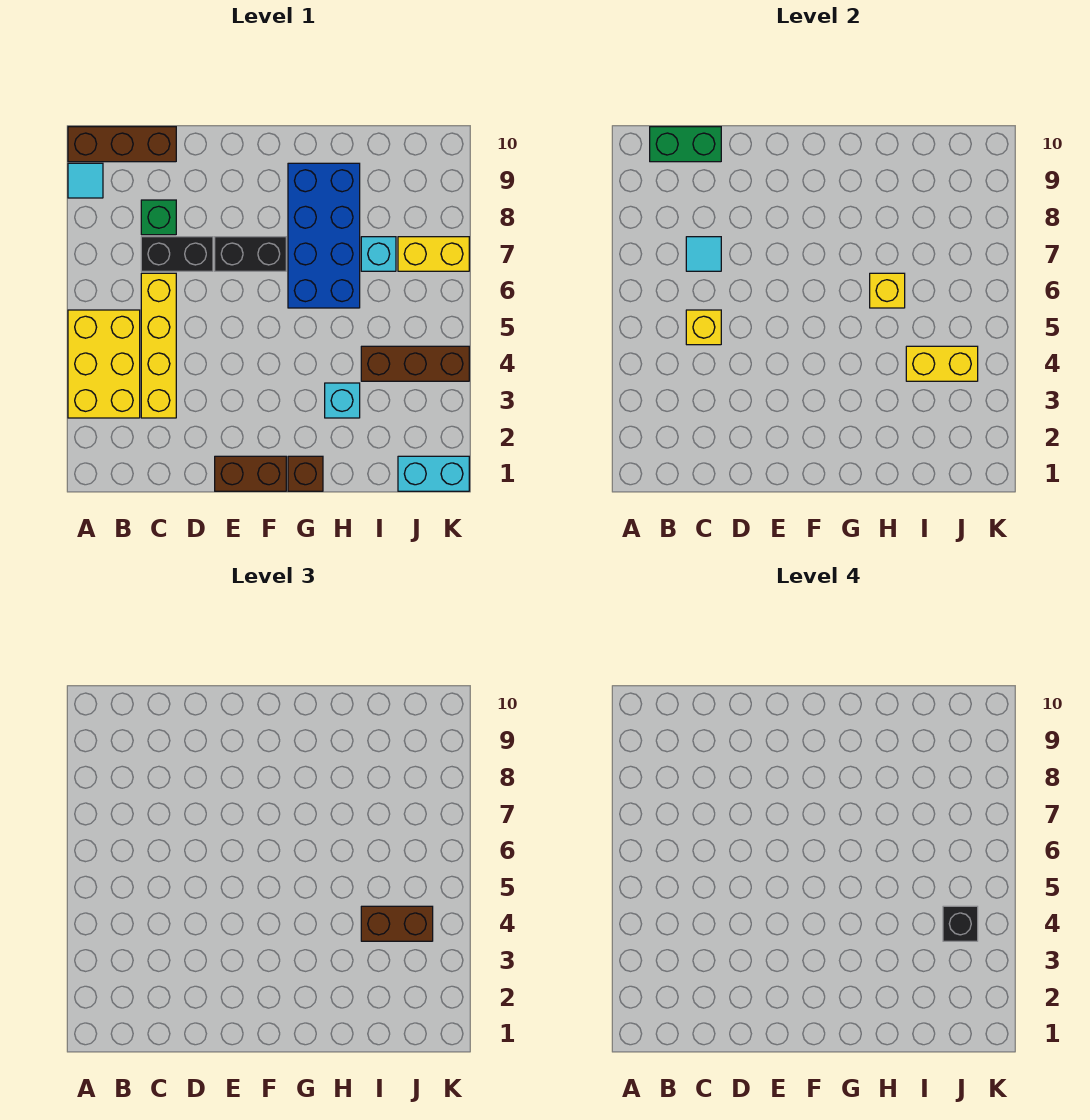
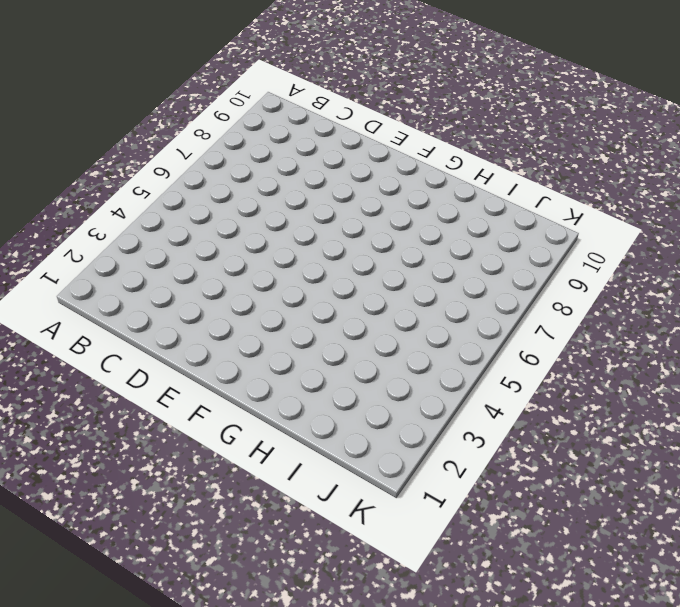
none -> yellow 2x3 brick [68,310,140,418]
none -> cyan 1x1 tile [68,163,103,198]
none -> brown 1x3 brick [68,127,176,162]

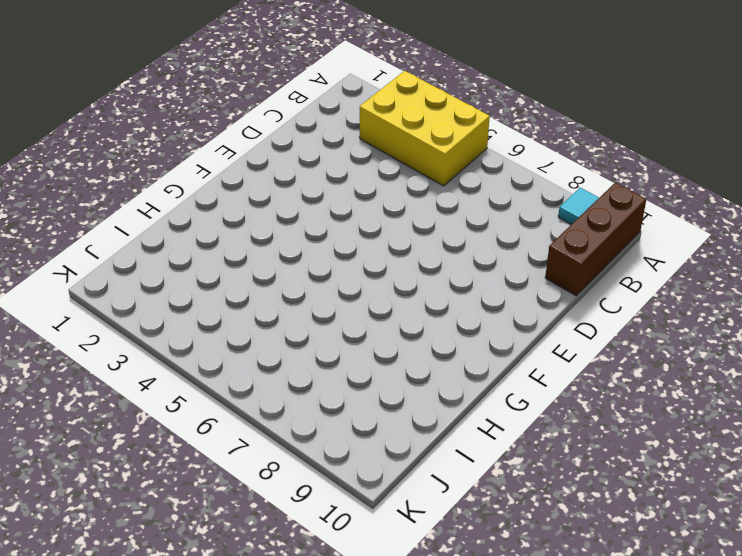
none -> yellow 1x4 brick [141,273,176,418]
none -> black 1x2 brick [141,237,213,271]
none -> green 1x1 brick [141,200,176,235]

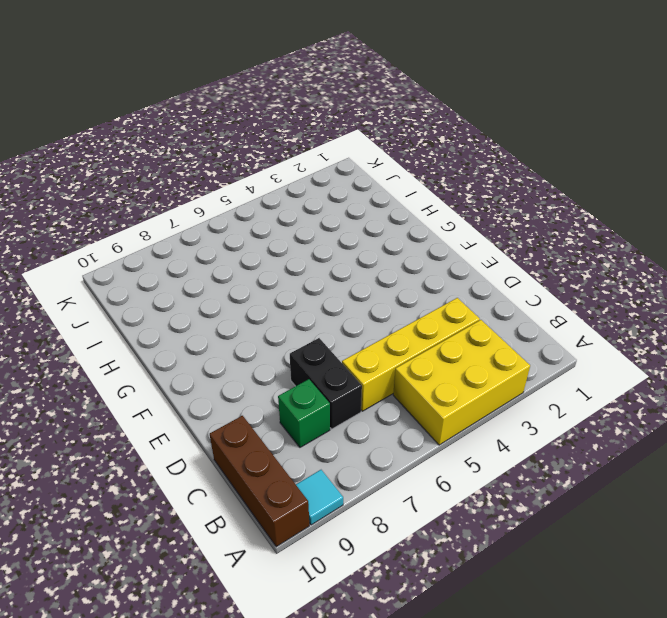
none -> brown 1x2 brick [215,456,286,491]
none -> black 1x2 brick [215,237,286,271]
none -> brown 1x1 brick [288,456,323,491]

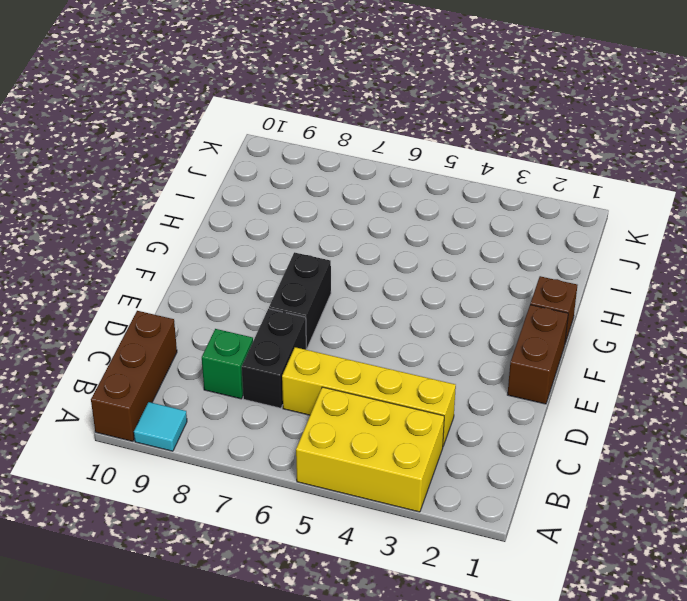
none -> blue 2x4 brick [288,163,360,308]
none -> cyan 1x1 brick [325,383,360,418]
none -> brown 1x3 brick [361,346,469,381]

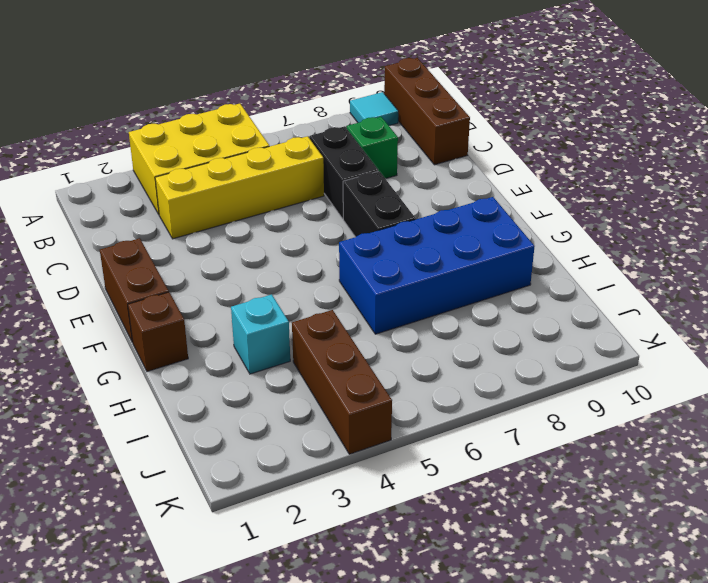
none -> cyan 1x1 brick [361,237,396,271]
none -> cyan 1x2 brick [398,456,469,491]
none -> yellow 1x2 brick [398,237,469,271]

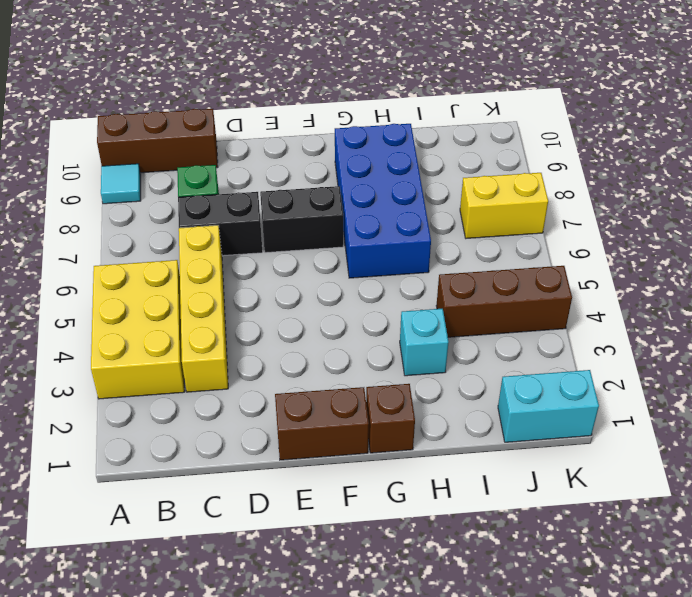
none -> cyan 1x1 brick [361,237,396,271]
none -> green 1x2 brick [650,127,721,162]
none -> yellow 1x1 brick [686,310,721,345]

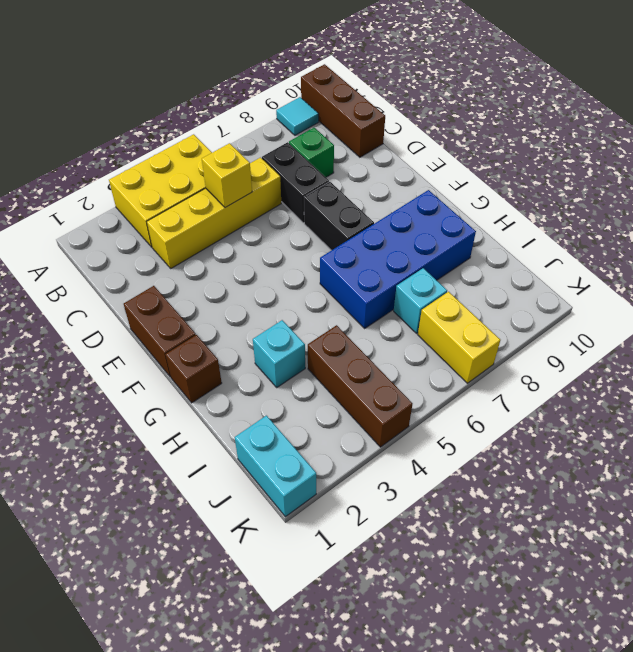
none -> green 1x2 brick [650,127,721,162]
none -> cyan 1x1 tile [686,237,721,271]
none -> yellow 1x1 brick [870,273,905,308]

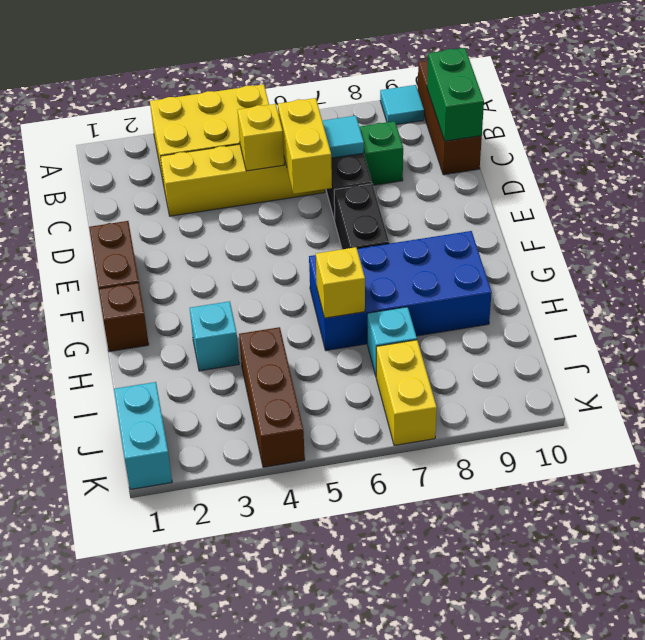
yellow 1x2 brick [278,98,332,194] -> yellow 1x2 brick moved to [906,346,978,381]
none -> brown 1x2 brick [361,906,433,941]
none -> black 1x1 brick [943,906,978,941]

